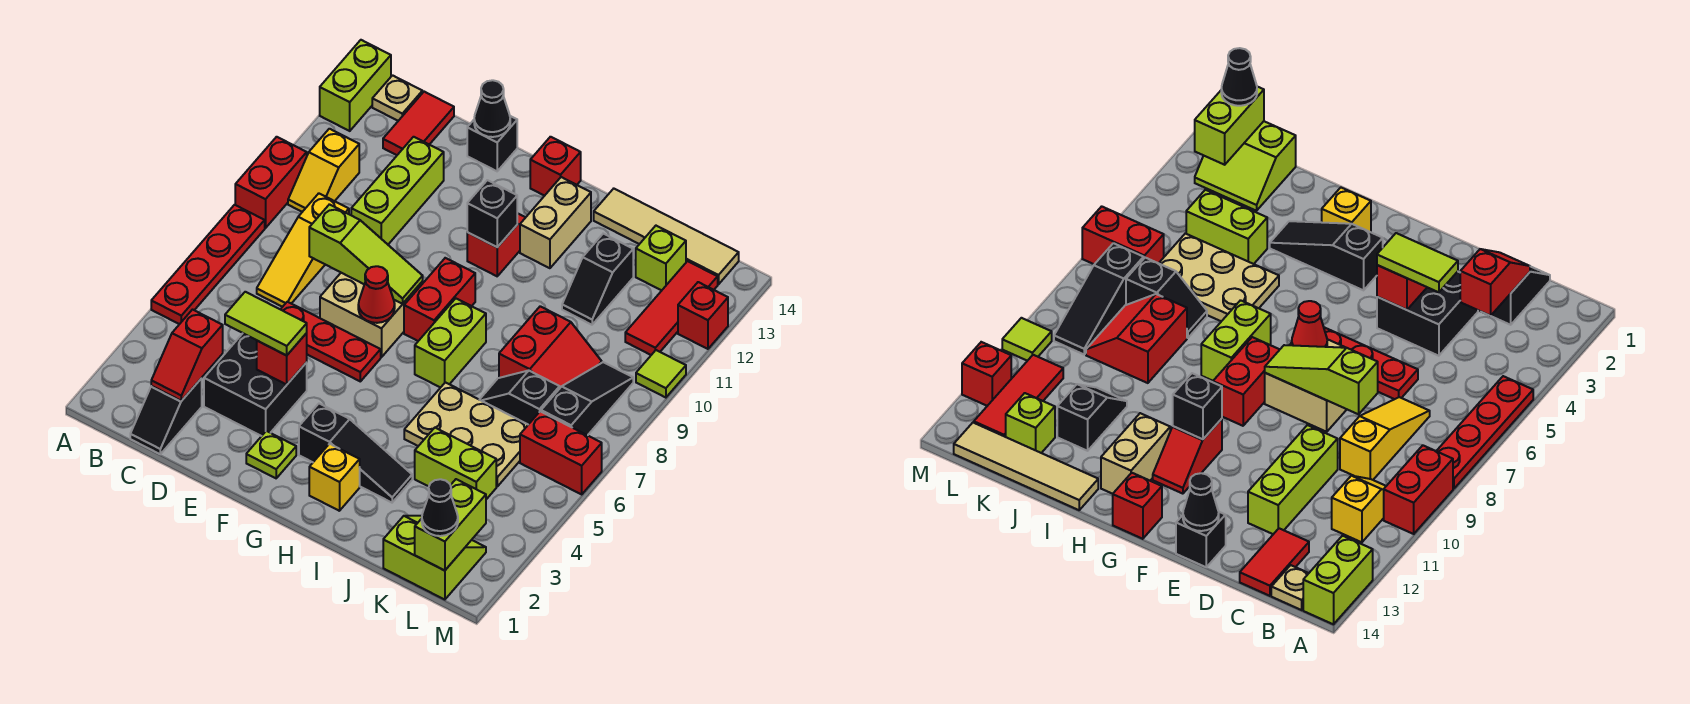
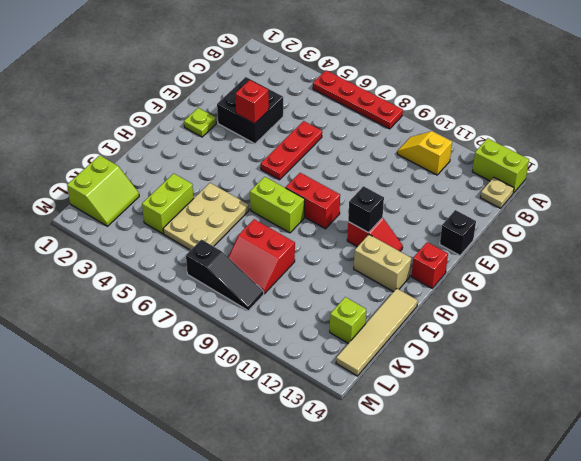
none -> red 1x2 brick [235,137,307,228]
none -> black 1x2 slope [130,379,202,454]
none -> yellow 1x3 slope [257,193,349,307]
none -> red 1x2 tile [383,92,454,155]

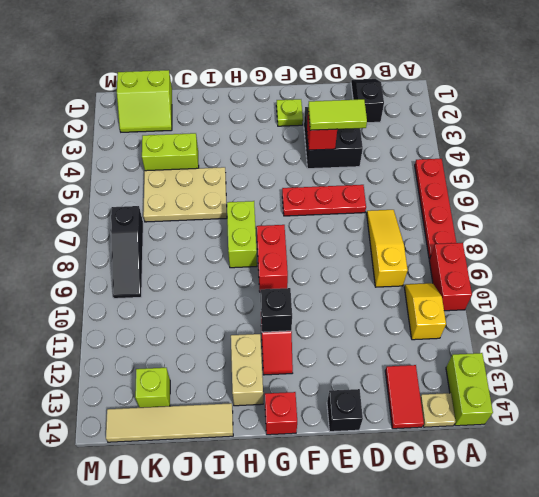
none -> lime 1x3 brick [351,137,444,244]
none -> tan 2x2 brick [320,273,423,357]
none -> black 1x3 slope [299,404,412,503]
none -> yellow 1x1 brick [309,444,360,511]

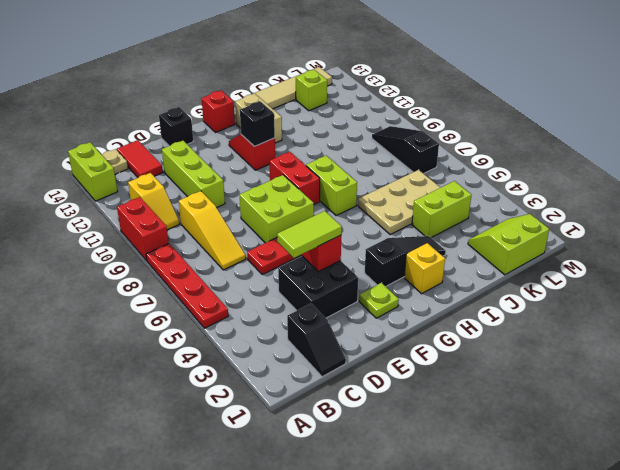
lime 2x2 brick [240,175,314,243] -> tan 2x2 brick [320,273,423,357]
none -> black 1x2 slope [479,371,560,425]
none -> red 2x2 slope [499,306,602,388]
none -> black 1x2 slope [562,234,633,325]
none -> red 1x2 brick [520,411,602,494]

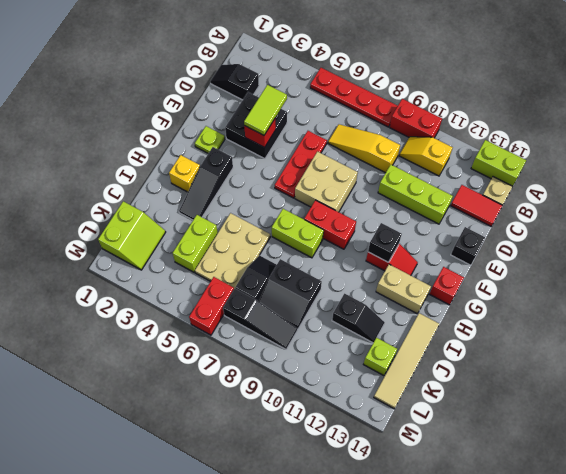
black 2x2 slope [259,259,322,329] -> red 2x2 slope [499,306,602,388]
black 1x2 slope [332,294,385,343] -> black 1x2 slope turned to [562,234,633,325]
none -> red 1x3 tile [625,261,718,355]
none -> lime 1x1 tile [636,350,686,398]
none -> red 1x1 brick [678,282,728,349]
none -> red 1x2 slope [151,310,223,401]

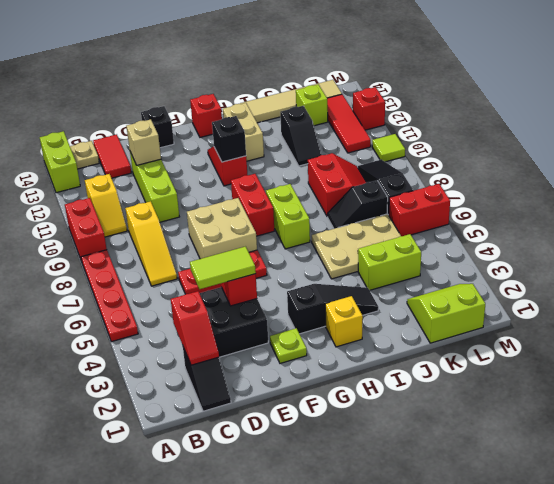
tan 1x1 brick [126,119,161,165] -> none
none -> lime 1x3 slope [309,204,423,304]
none -> black 1x1 cone [474,80,510,137]
none -> red 1x1 cone [358,266,395,323]
none -> lime 1x2 brick [415,479,486,571]

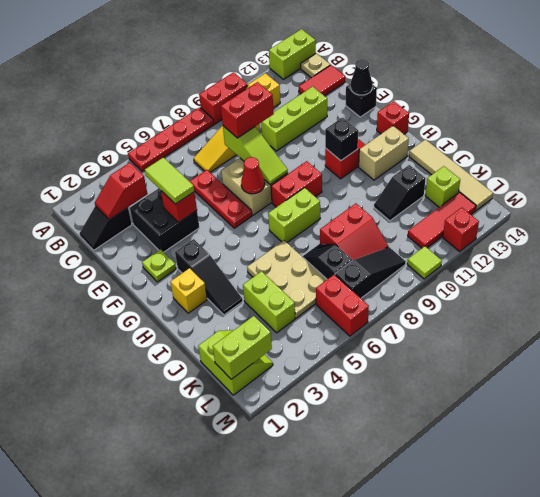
red 1x2 brick [221,82,274,138] -> none
none -> black 1x1 cone [422,479,458,536]

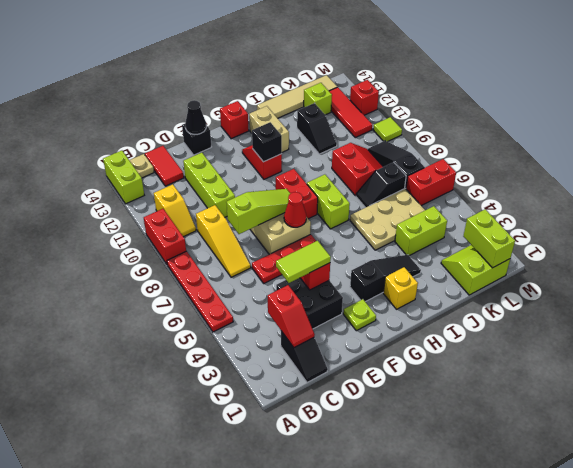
none -> black 1x1 cone [422,479,458,536]

